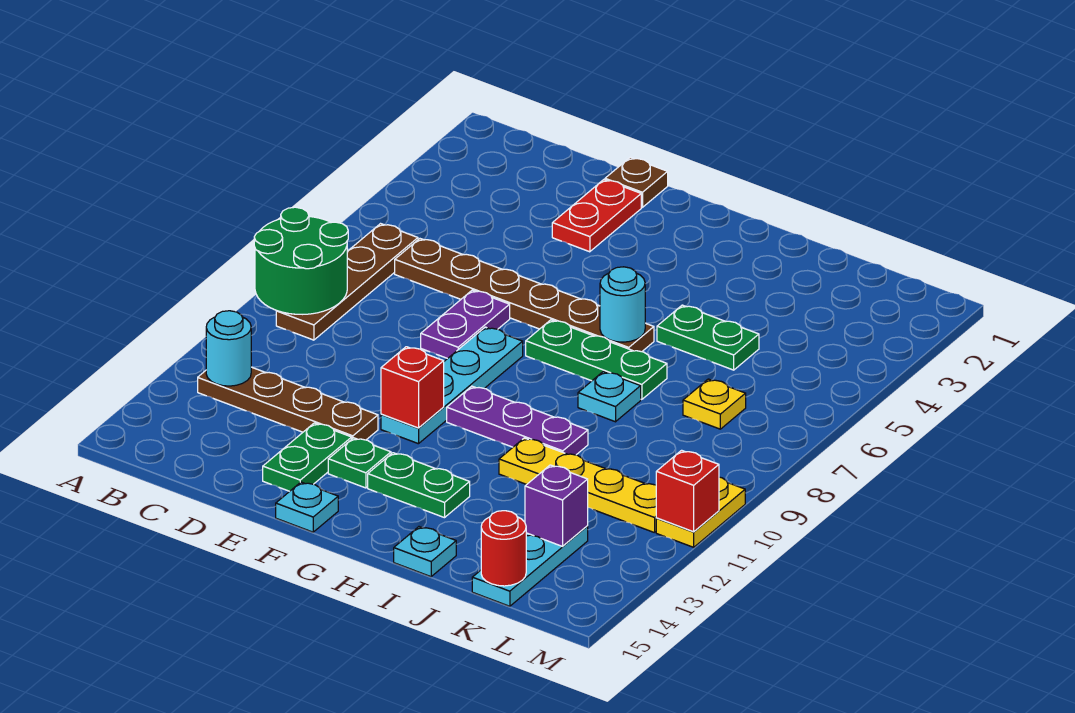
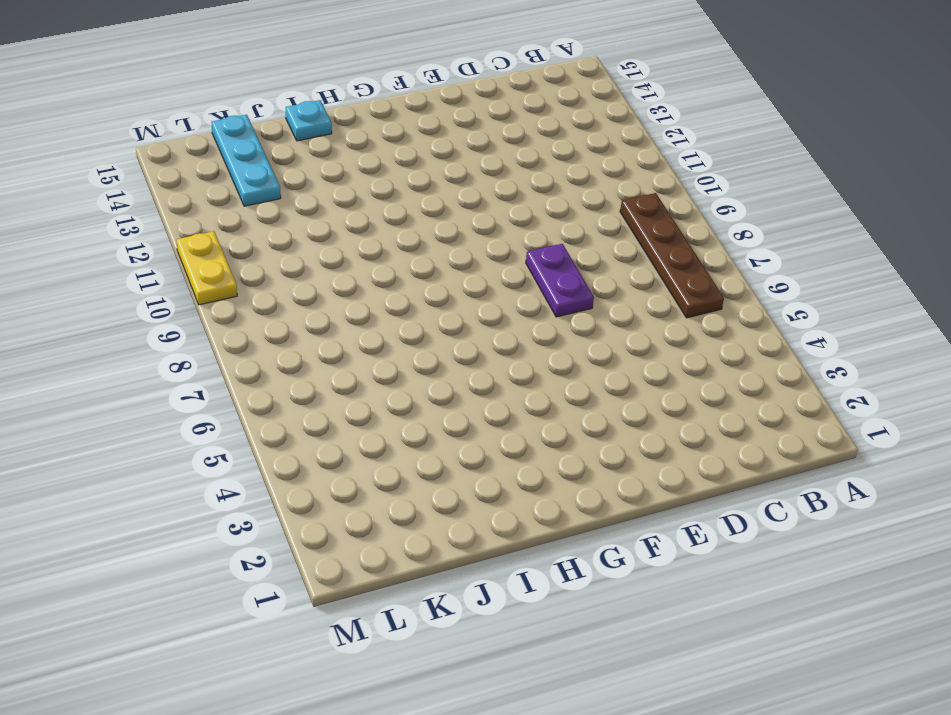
none -> brown 1x4 plate [198,367,378,440]
none -> brown 1x6 plate [395,239,654,352]
none -> brown 1x1 plate [605,157,668,207]

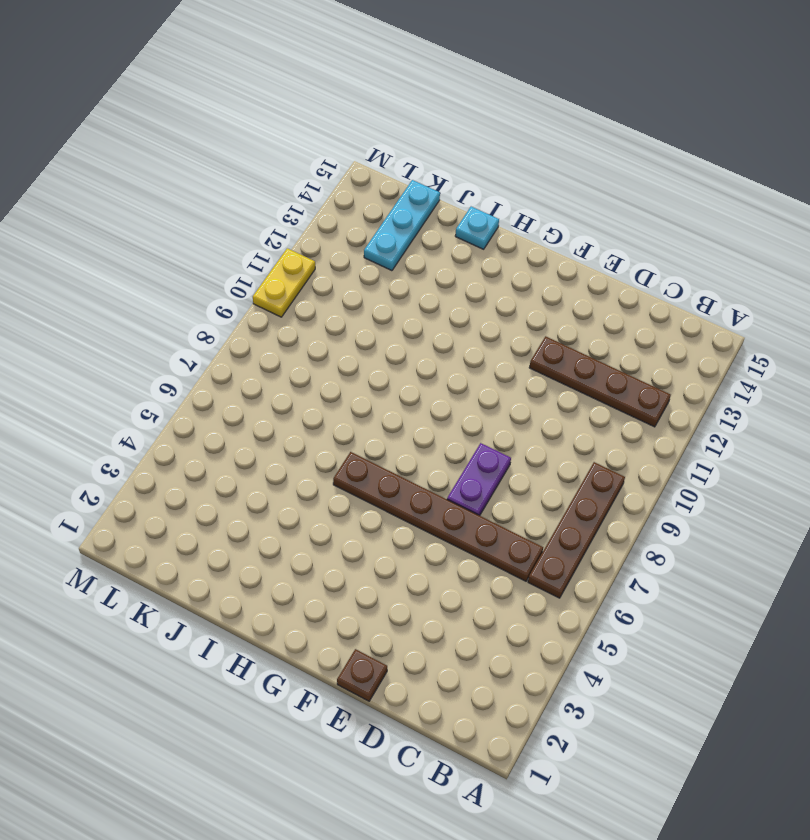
none -> red 1x2 plate [552,180,641,252]
none -> green 1x2 plate [263,423,352,491]
none -> cyan 1x4 plate [381,327,523,444]

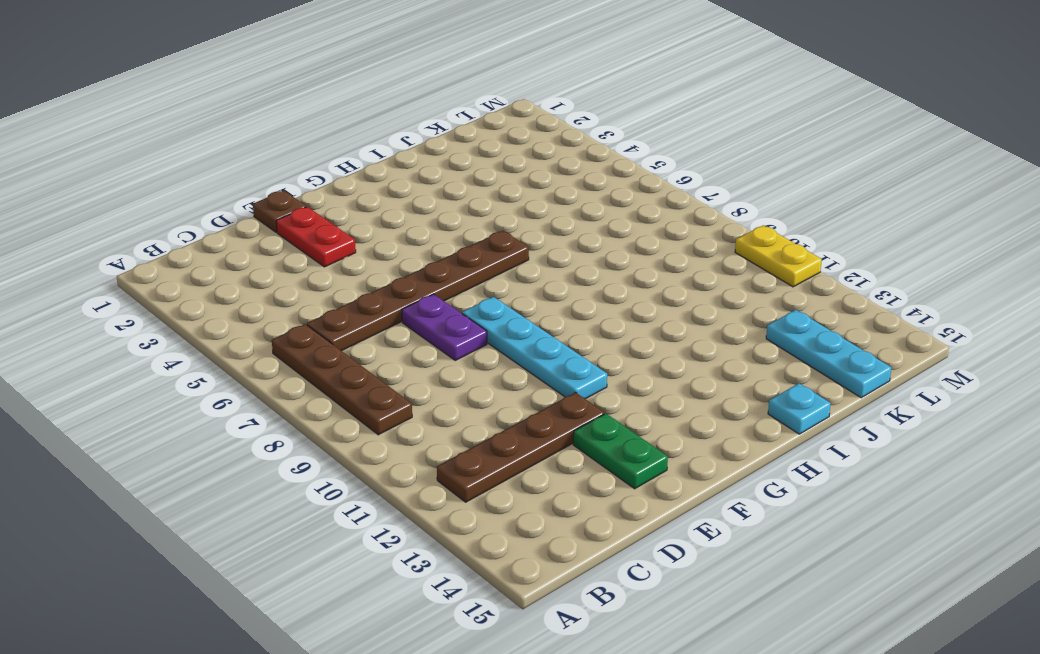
none -> green 1x1 plate [328,438,391,488]
none -> cyan 1x1 plate [276,482,338,532]
none -> green 1x3 plate [526,320,667,400]

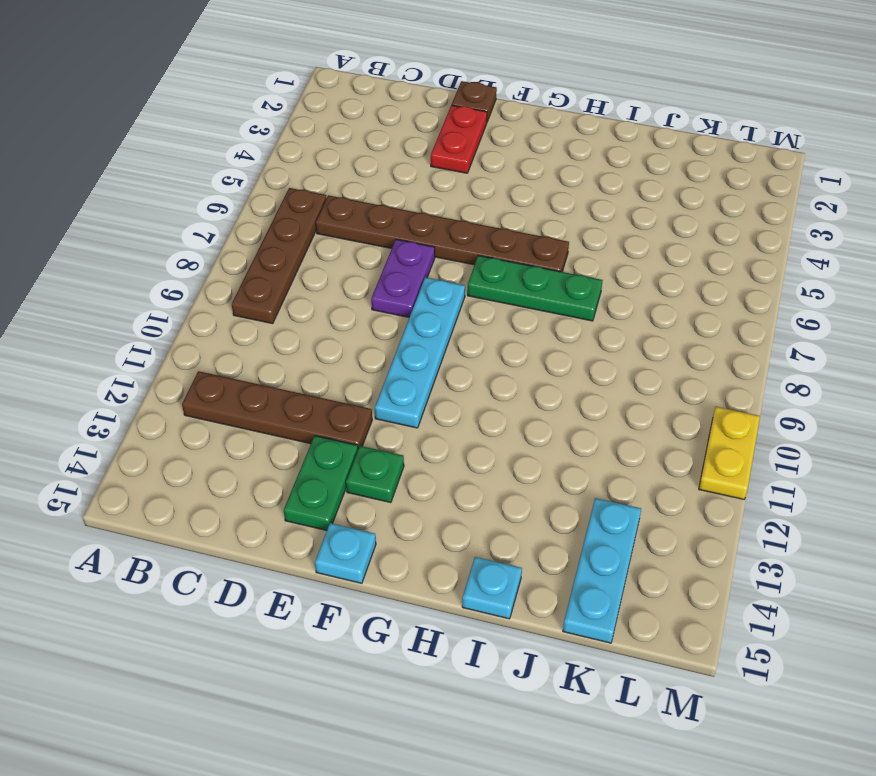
none -> purple 1x3 plate [447,386,588,455]
none -> green 1x2 plate [368,453,470,518]
none -> green 1x2 plate [657,305,759,370]

